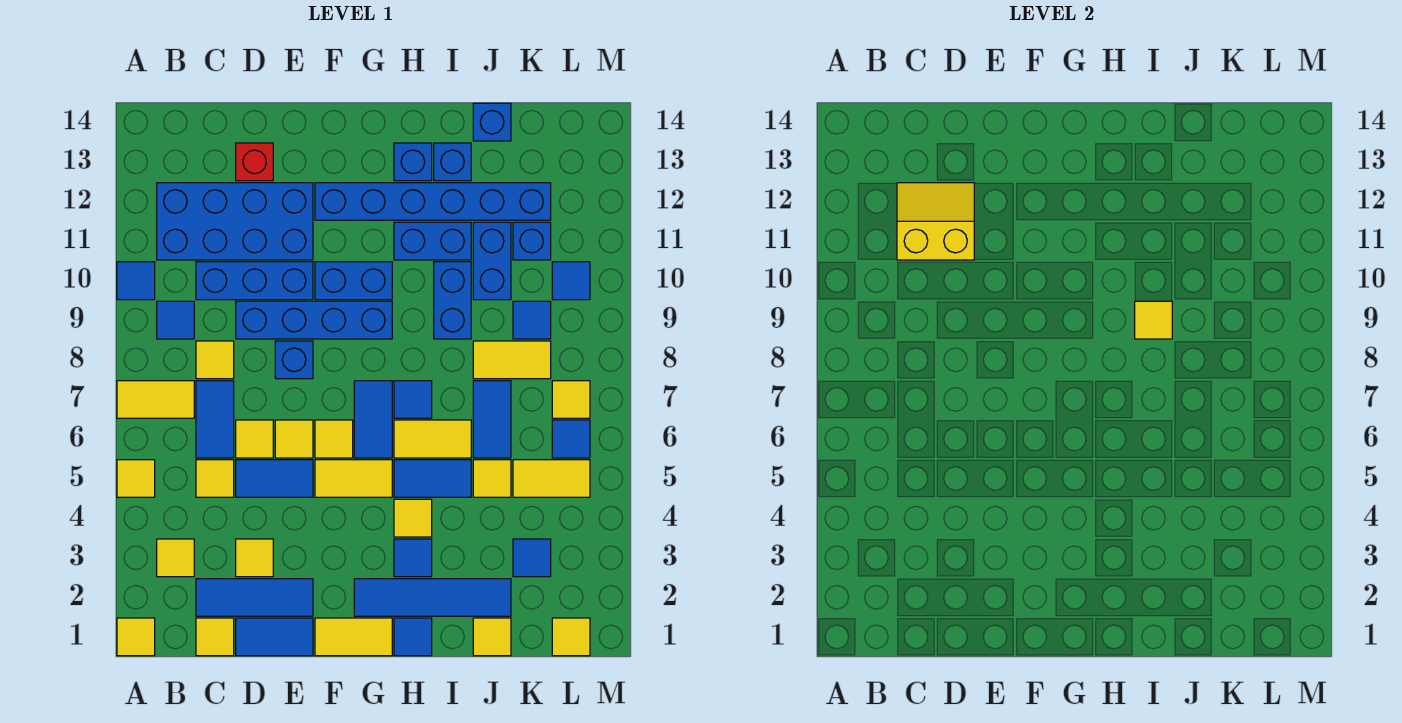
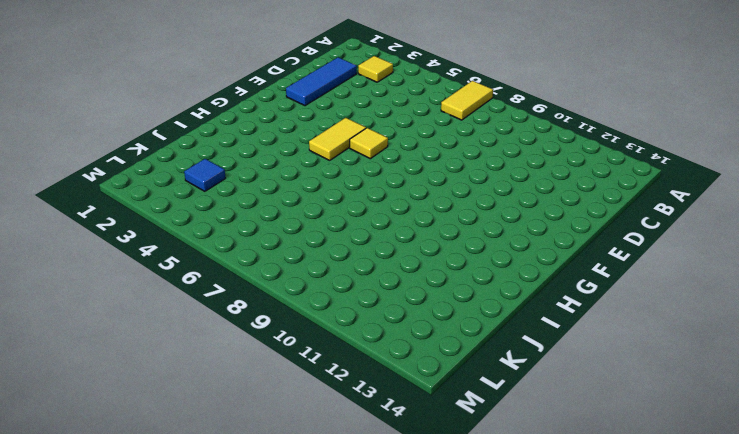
none -> yellow 1x1 tile [117,618,155,656]
none -> yellow 1x1 tile [117,460,155,497]
none -> blue 1x1 tile [117,262,155,300]
none -> blue 1x1 tile [157,301,194,339]

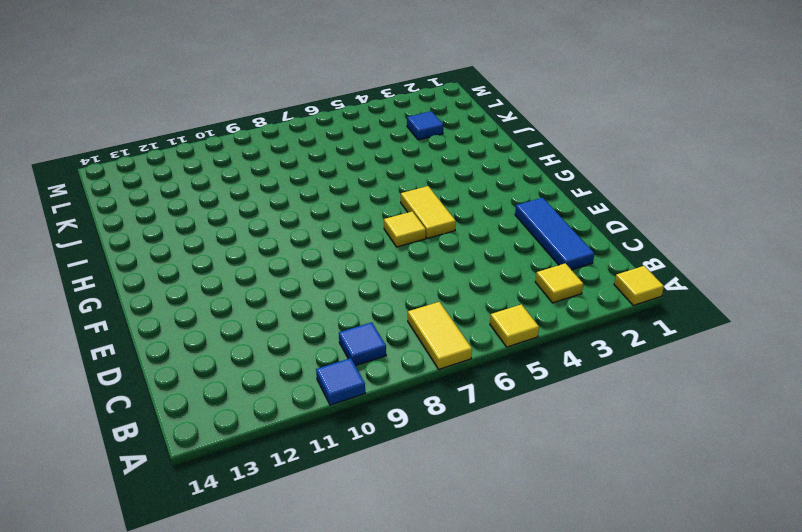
none -> blue 2x4 brick [157,183,313,260]
none -> yellow 1x1 tile [196,618,234,656]
none -> yellow 1x1 tile [196,460,234,497]
none -> blue 1x2 tile [196,381,234,458]

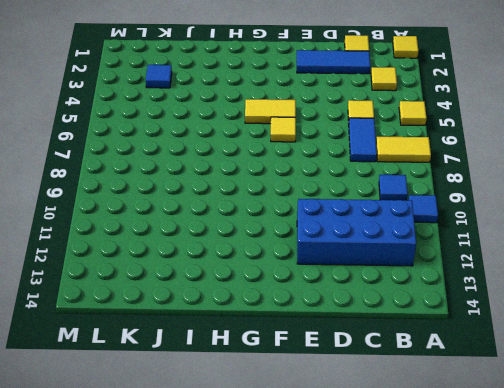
none -> yellow 1x1 tile [196,341,234,379]
none -> blue 1x3 brick [196,262,313,300]
none -> blue 1x2 tile [236,618,313,656]
none -> yellow 1x1 tile [236,539,273,577]

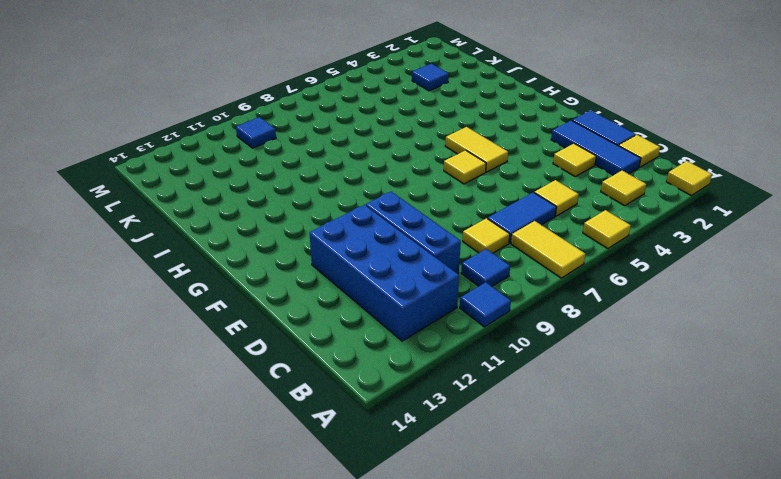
none -> blue 1x2 tile [236,460,313,497]
none -> yellow 1x1 tile [236,420,273,458]
none -> blue 1x4 brick [236,301,392,339]
none -> red 1x1 brick [236,143,273,181]

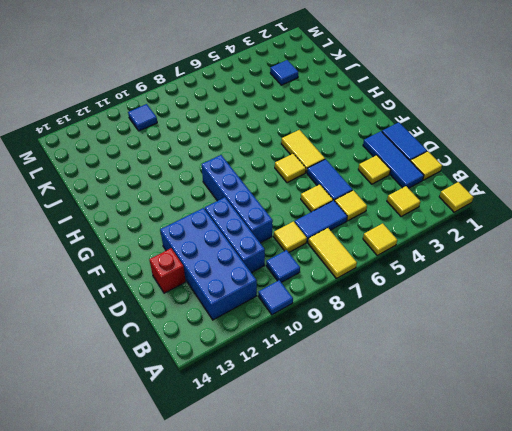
none -> yellow 1x1 tile [275,420,313,458]
none -> blue 1x1 brick [275,341,313,379]
none -> yellow 1x2 tile [315,618,392,656]
none -> blue 1x2 brick [315,262,392,300]

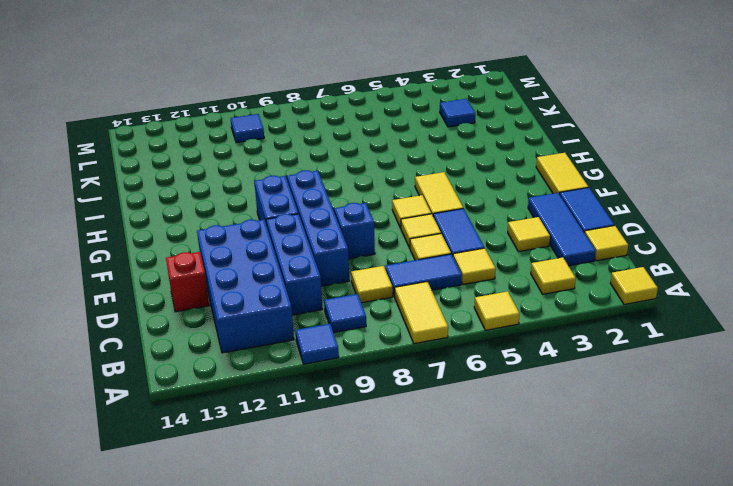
none -> blue 1x6 brick [315,183,551,220]
none -> blue 1x4 tile [354,579,511,616]
none -> blue 1x2 tile [354,381,392,458]
none -> blue 1x1 tile [394,618,432,656]

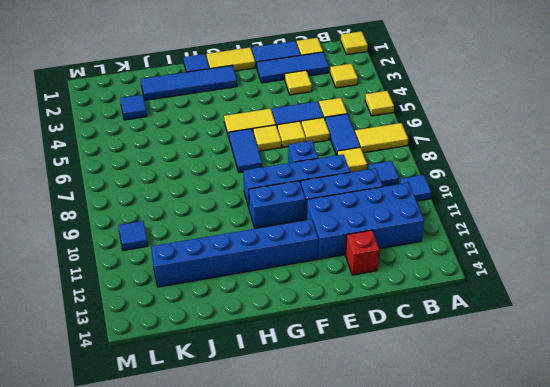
none -> blue 1x1 tile [394,539,432,577]
none -> yellow 1x1 tile [394,499,432,537]
none -> blue 1x2 tile [394,460,471,497]
none -> yellow 1x2 tile [394,420,471,458]

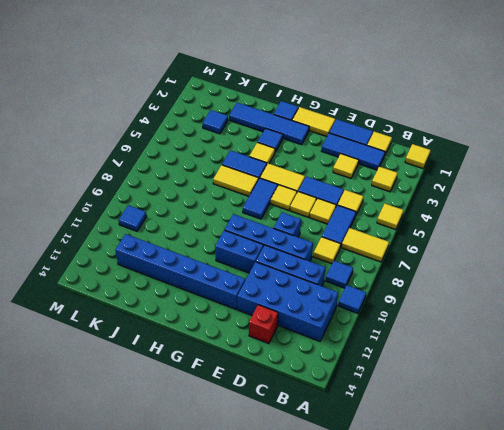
none -> blue 1x1 tile [394,381,432,418]
none -> blue 1x2 brick [394,222,471,260]
none -> blue 1x1 brick [394,143,432,181]
none -> blue 1x2 brick [434,262,471,339]

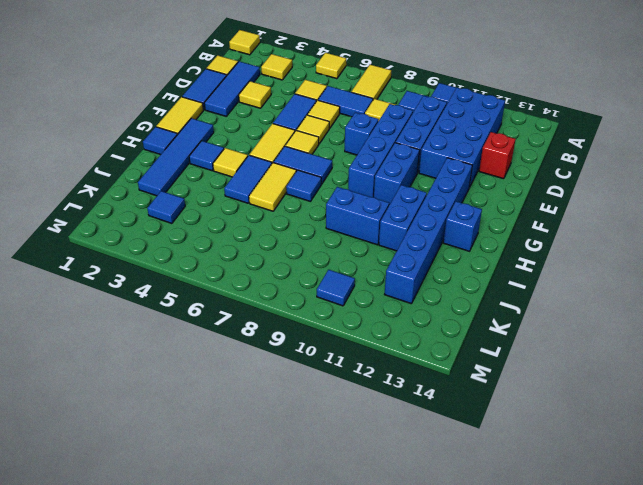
none -> blue 1x1 brick [434,143,471,181]
none -> yellow 1x1 tile [473,618,511,656]
none -> yellow 1x1 tile [473,460,511,497]
none -> blue 1x2 tile [473,381,511,458]

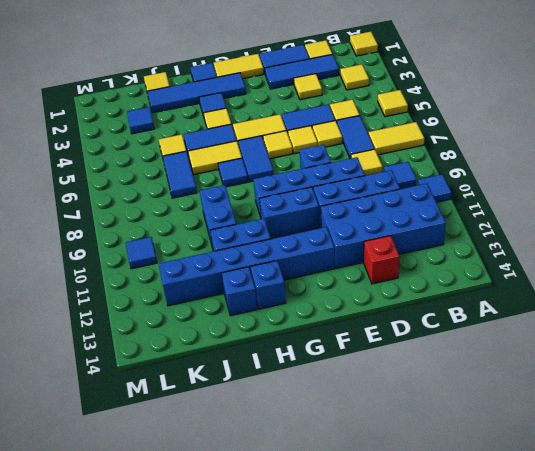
none -> yellow 1x2 tile [473,341,551,379]
none -> blue 1x2 brick [473,222,511,300]
none -> blue 1x1 brick [473,103,511,141]
none -> yellow 1x2 tile [513,460,590,497]

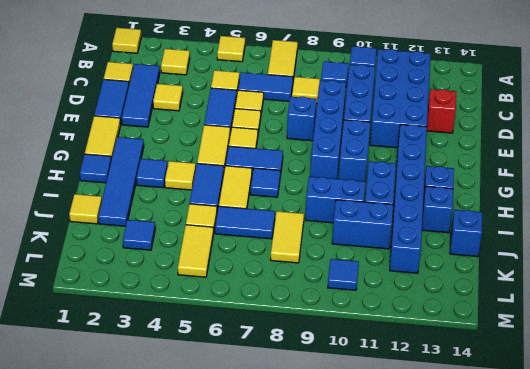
none -> blue 1x1 tile [513,301,551,339]
none -> blue 1x1 brick [513,222,551,260]
none -> yellow 1x1 tile [552,618,590,656]
none -> blue 1x1 tile [552,420,590,458]

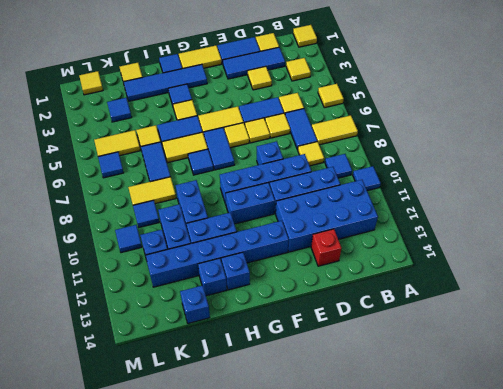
none -> yellow 1x1 tile [552,381,590,418]
none -> yellow 2x2 slope [897,183,974,260]
none -> yellow 1x1 tile [1135,301,1172,339]

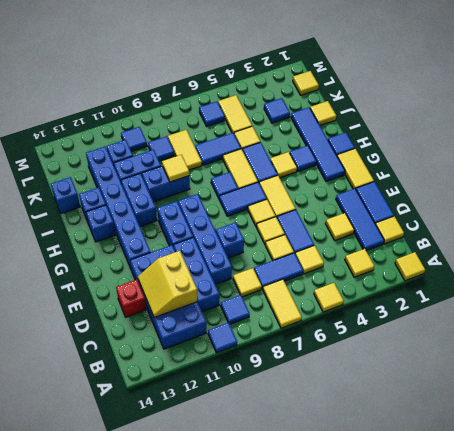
none -> yellow 1x1 tile [552,381,590,418]

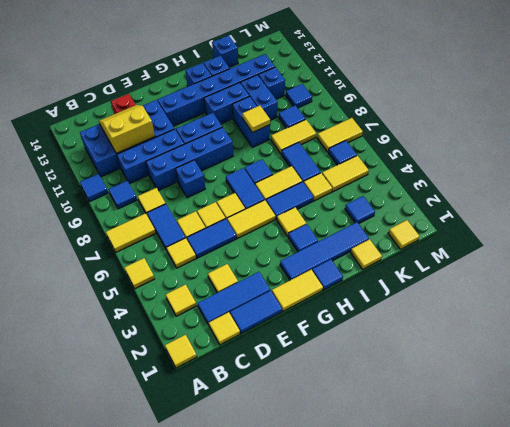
yellow 1x2 tile [317,118,363,152] -> yellow 1x1 tile [552,381,590,418]

